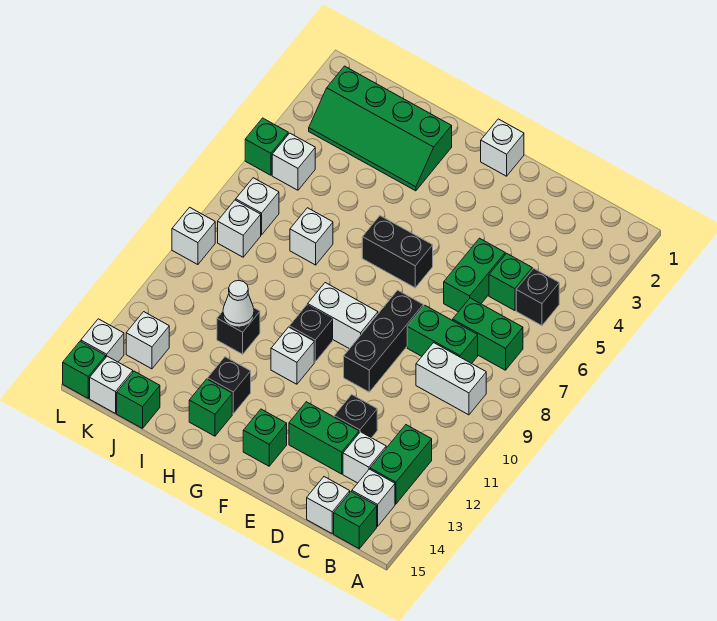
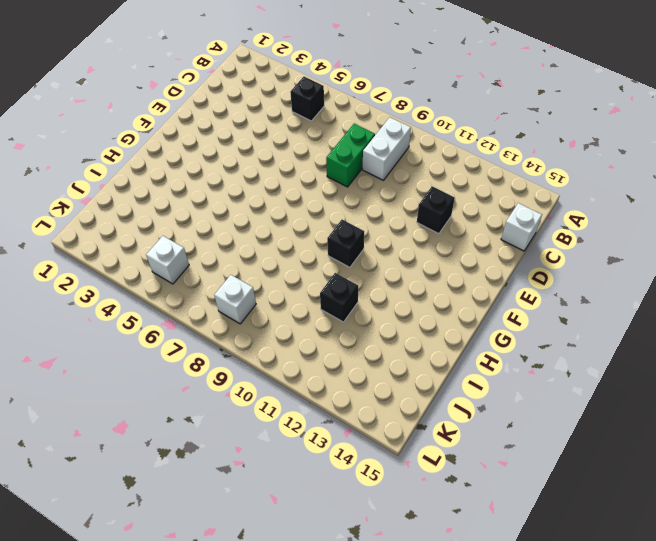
none -> green 1x2 brick [453,298,523,370]
none -> green 1x2 brick [370,425,432,504]
none -> white 1x1 brick [352,469,395,526]
none -> green 1x1 brick [334,492,377,549]

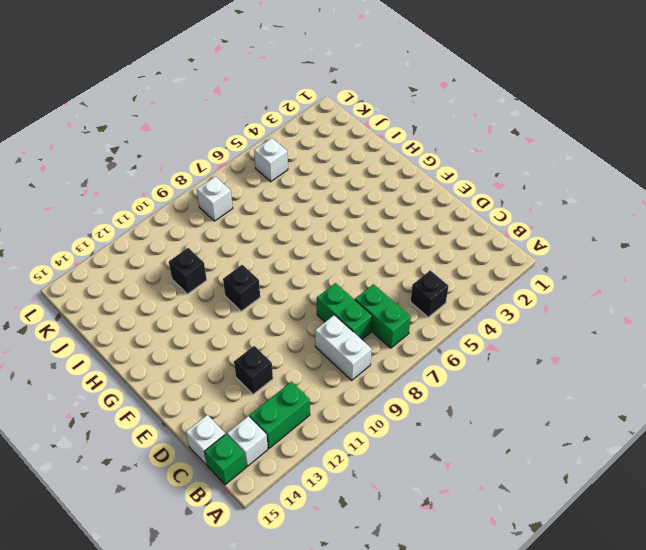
none -> green 1x1 brick [489,253,532,311]
none -> white 1x1 brick [343,432,386,483]
none -> green 1x2 brick [444,238,505,312]
none -> green 1x2 brick [289,402,359,474]

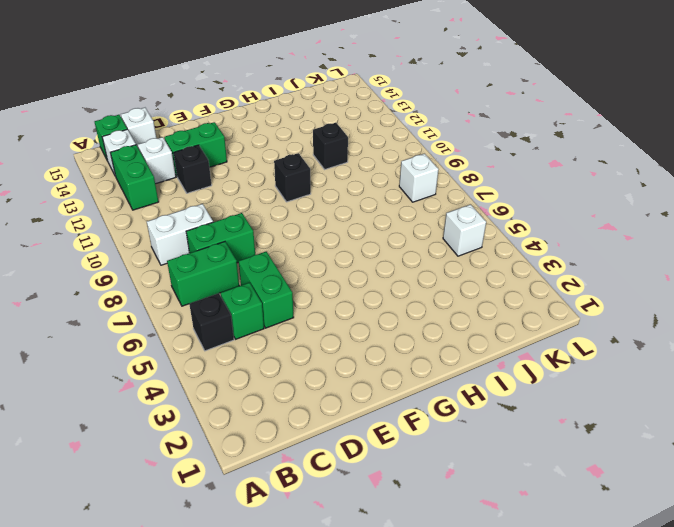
none -> black 1x3 brick [344,290,423,392]
none -> white 1x1 brick [481,119,524,176]
none -> black 1x2 brick [362,216,433,288]
none -> white 1x2 brick [308,283,378,349]

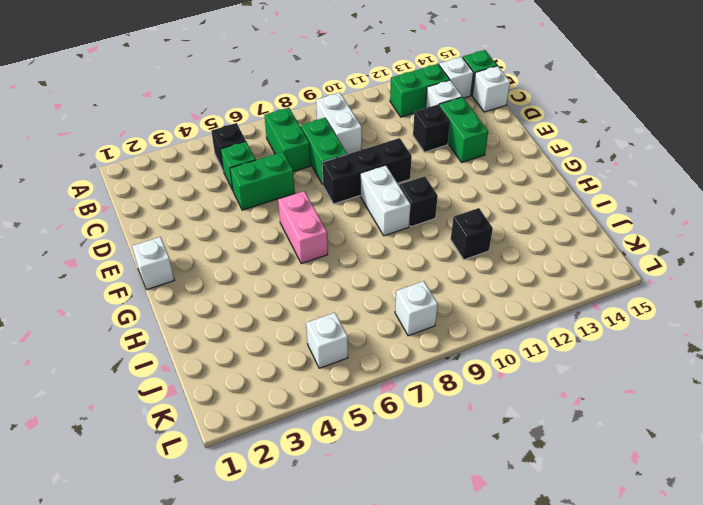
pink 1x2 brick [278,191,328,264] -> black 1x2 brick [362,216,433,288]
none -> green 1x1 brick [243,409,287,466]
none -> white 1x1 brick [271,327,314,384]
none -> green 2x4 slope [309,66,452,191]
none -> black 1x1 brick [208,357,251,414]

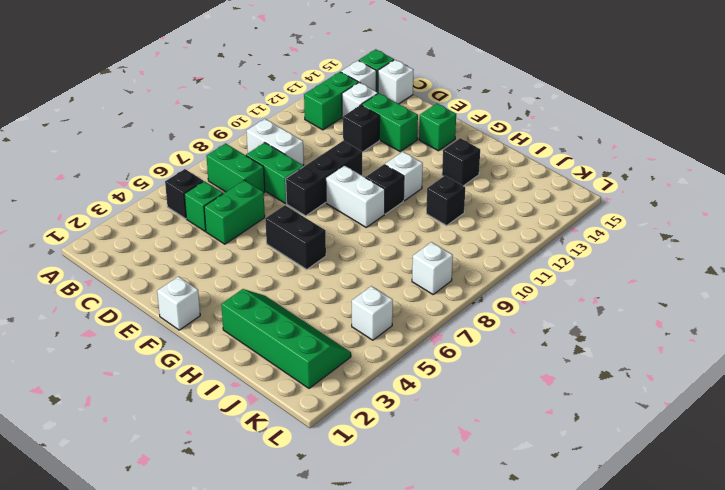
none -> green 1x1 brick [189,379,232,436]
none -> white 1x1 brick [290,208,333,265]
none -> green 1x1 brick [117,371,160,428]
none -> white 1x1 brick [236,178,279,235]

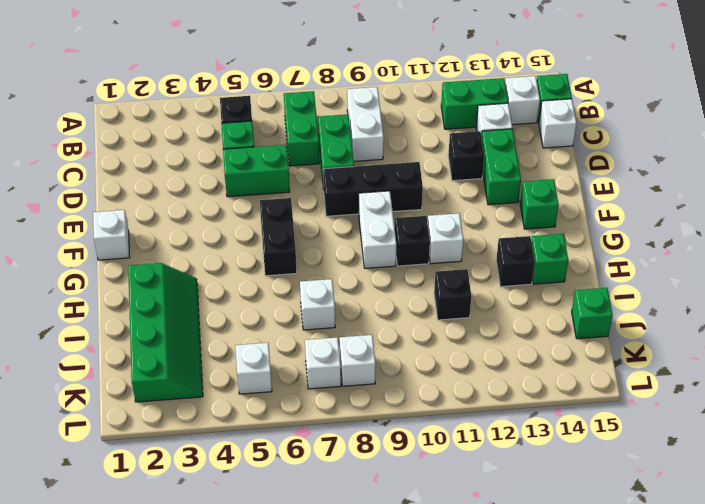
none -> white 1x1 brick [126,312,169,369]
none -> white 1x1 brick [90,356,133,414]
none -> green 1x1 brick [245,118,288,175]
none -> white 1x1 brick [172,207,215,265]

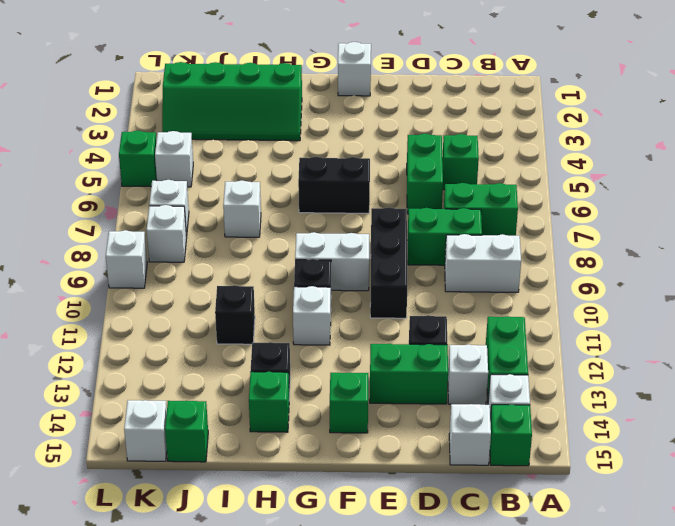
none -> black 1x1 brick [516,268,559,326]
none -> white 1x1 brick [126,312,169,369]
none -> white 1x1 brick [81,319,124,362]
none -> green 1x1 brick [63,341,106,398]

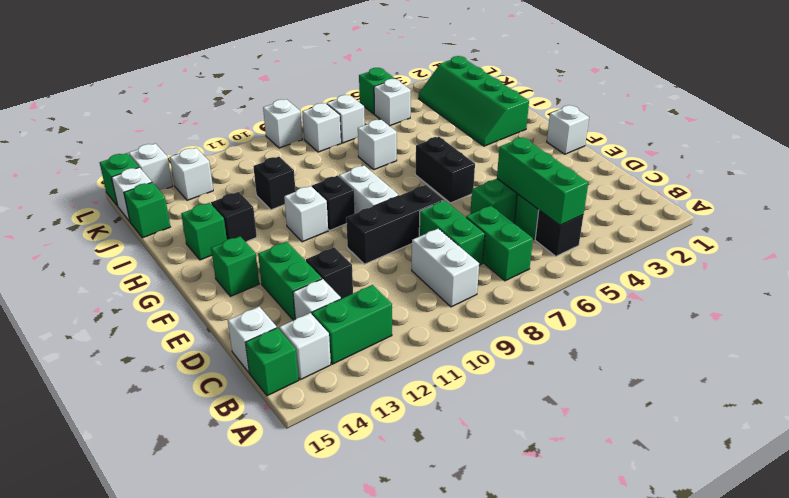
green 1x3 brick [497,137,588,225] -> none
none -> white 1x1 cone [223,281,254,327]

